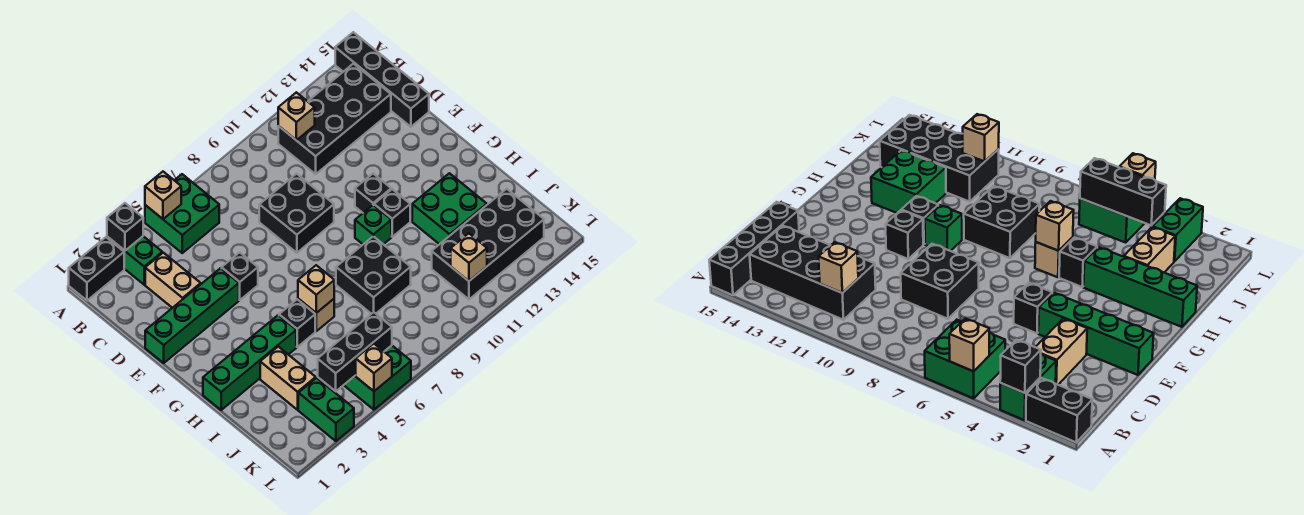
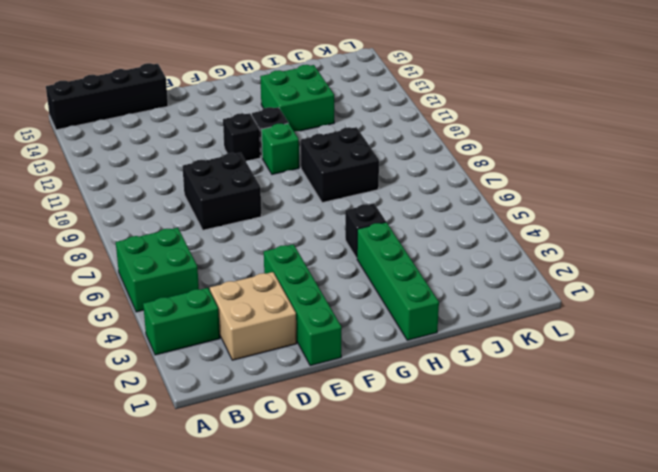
tan 2x2 brick [210,272,297,360] -> tan 1x2 brick [145,253,201,308]
none -> black 1x2 brick [69,237,124,300]
none -> black 2x4 brick [278,64,391,174]
none -> black 1x1 brick [222,252,258,300]

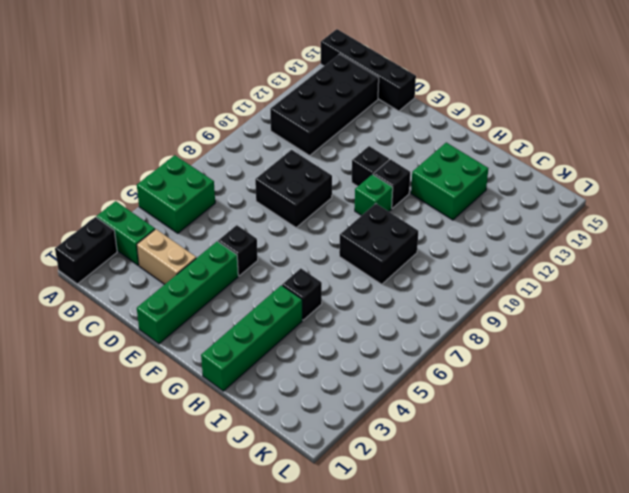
none -> tan 1x1 brick [298,299,334,331]
none -> tan 1x2 brick [260,347,316,410]
none -> black 2x4 brick [432,189,544,299]

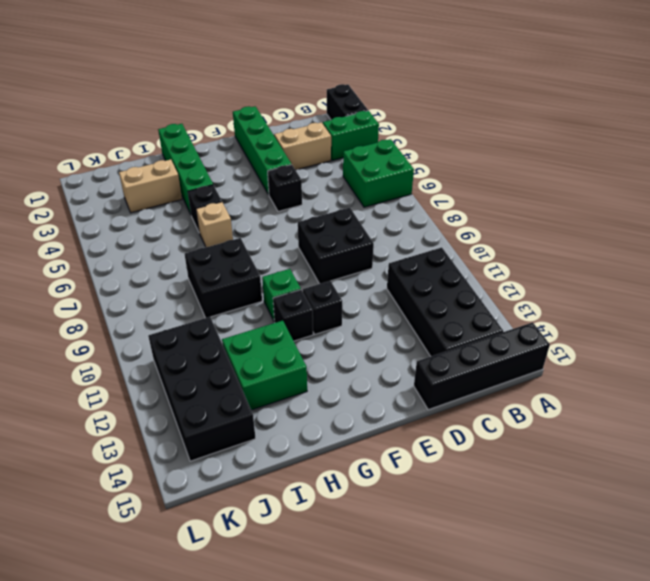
none -> green 1x2 brick [298,378,354,441]
none -> green 2x2 brick [344,345,411,410]
none -> black 1x1 brick [107,203,143,251]

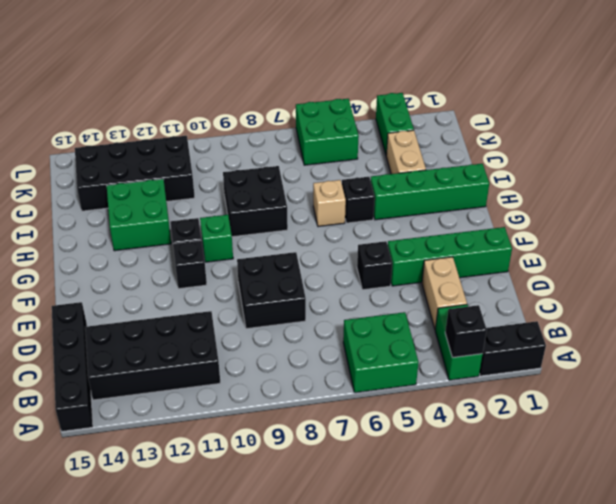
none -> tan 1x1 brick [145,172,181,219]
none -> tan 1x1 brick [278,92,315,140]
none -> tan 1x1 brick [298,265,334,313]

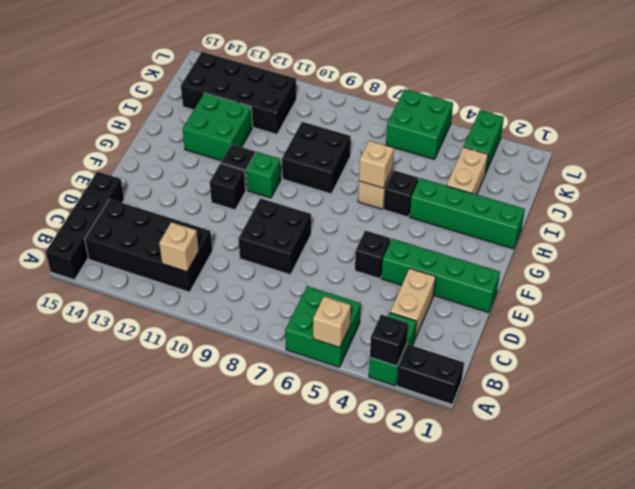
none -> black 1x3 brick [318,312,392,391]
none -> tan 1x1 brick [451,233,487,281]
none -> tan 1x1 brick [356,344,392,391]

